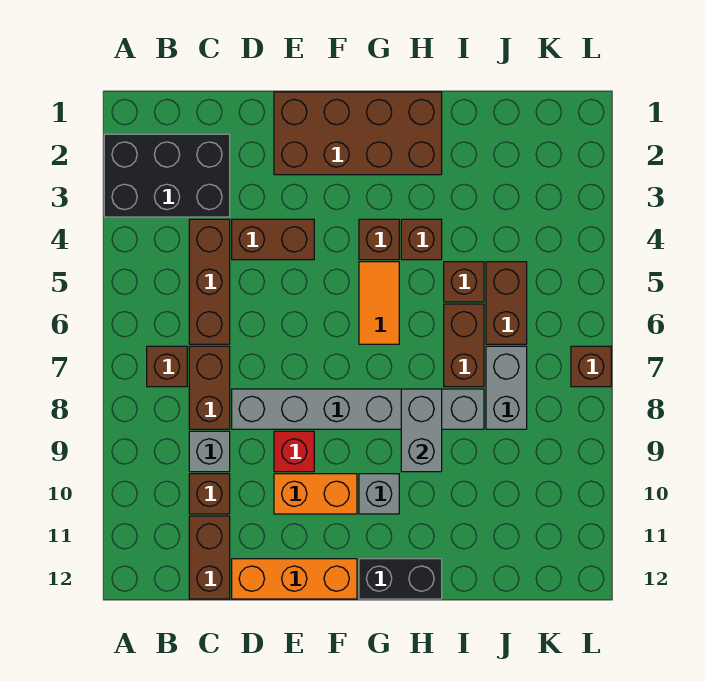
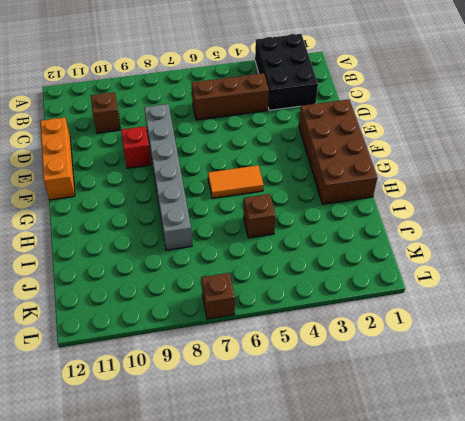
none -> brown 1x1 brick [147,346,187,387]
none -> brown 1x2 brick [189,346,230,429]
none -> grey 1x1 brick [189,431,230,472]

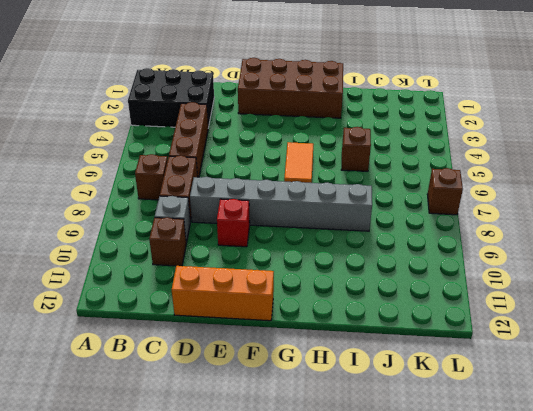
none -> brown 1x2 brick [189,516,230,599]
none -> brown 1x2 brick [232,219,314,260]
none -> orange 1x2 brick [274,474,357,514]

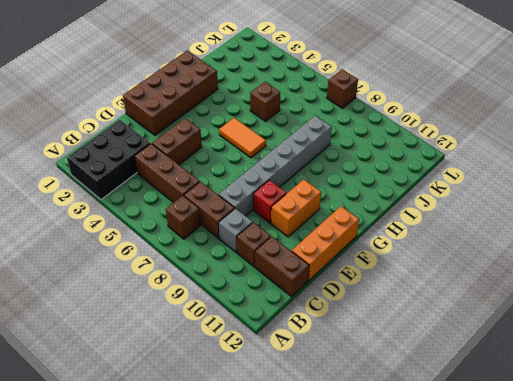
none -> brown 1x1 brick [359,219,399,260]
none -> grey 1x1 brick [359,474,399,514]
none -> black 1x2 brick [359,559,442,599]

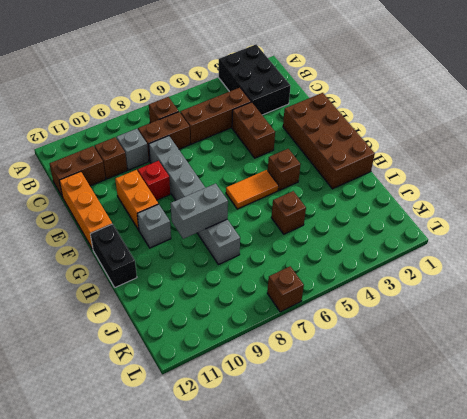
none -> brown 1x1 brick [401,219,442,260]
none -> brown 1x2 brick [444,304,484,387]
none -> brown 1x2 brick [486,262,527,344]

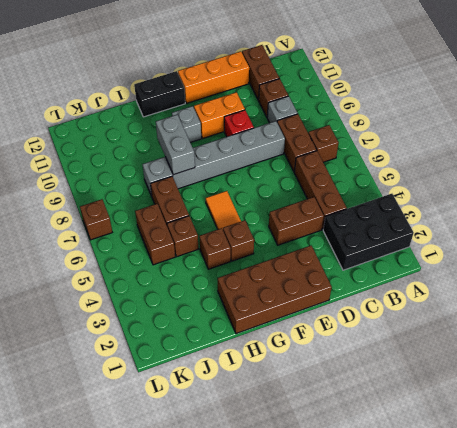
none -> grey 1x2 brick [486,346,527,429]

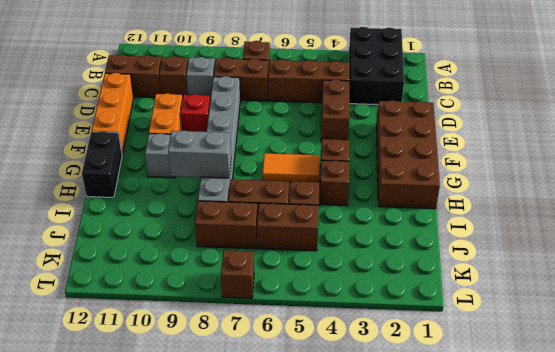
brown 1x2 brick [195,201,258,249] -> grey 1x2 brick [486,346,527,429]

